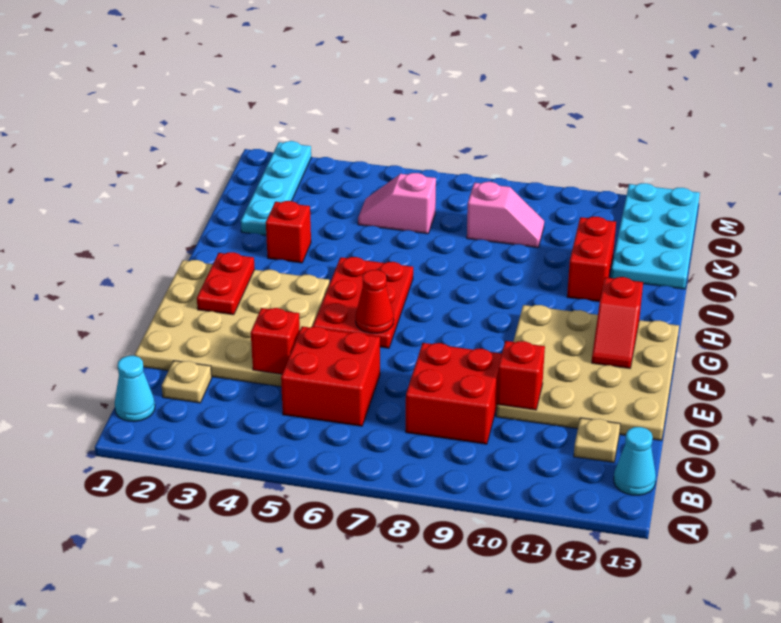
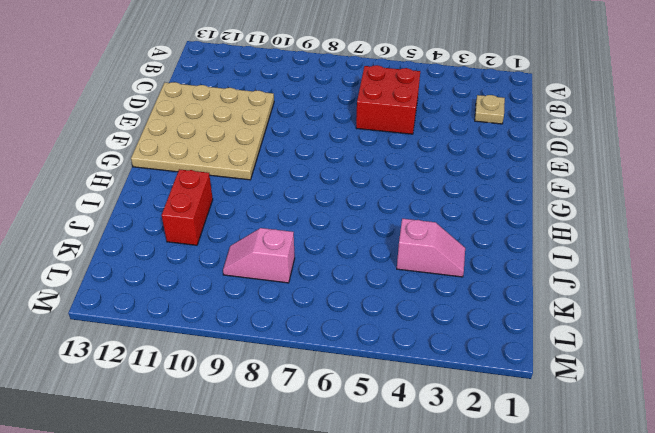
pink 1x2 slope [397,219,465,277] -> pink 1x2 slope moved to [358,173,436,234]
none -> cyan 1x1 cone [115,356,155,422]
none -> cyan 1x1 cone [614,427,656,495]
none -> red 2x2 brick [406,343,502,444]

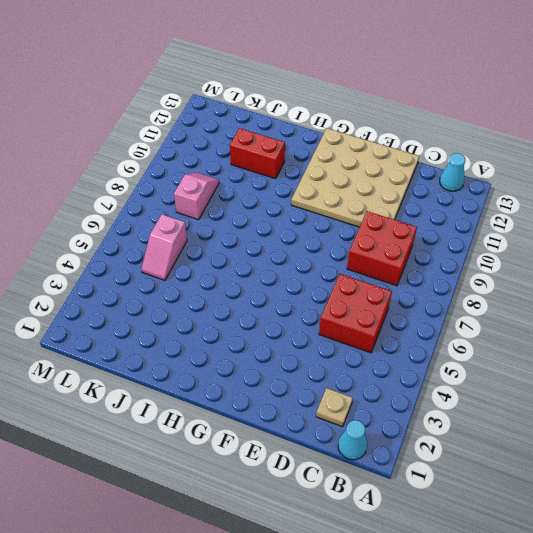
none -> tan 1x1 plate [574,418,620,463]
none -> tan 4x4 plate [135,260,330,387]
none -> red 2x3 plate [313,257,413,348]

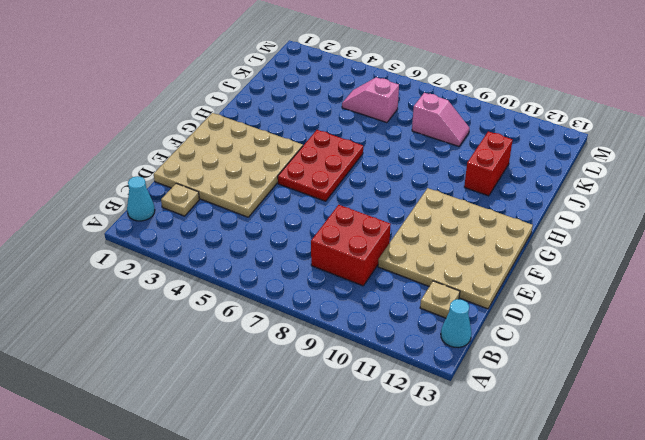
none -> red 2x2 brick [281,326,380,426]
none -> red 1x1 brick [266,201,311,263]
none -> cyan 1x4 plate [241,141,311,235]

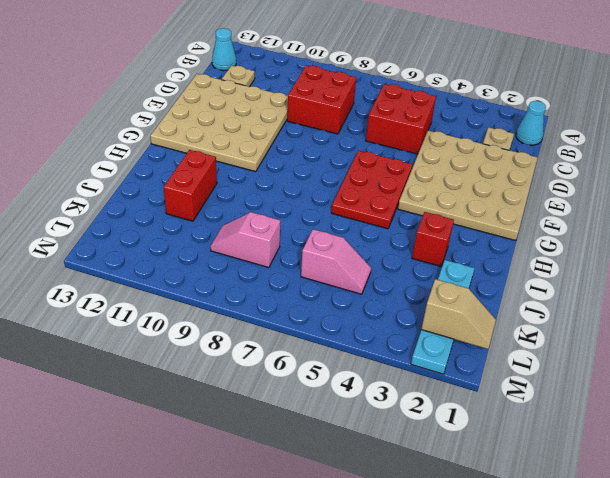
tan 1x2 slope [421,279,496,349] -> none
none -> cyan 2x4 plate [611,183,700,289]
none -> red 1x1 brick [251,308,300,374]
none -> red 1x1 brick [497,341,545,410]

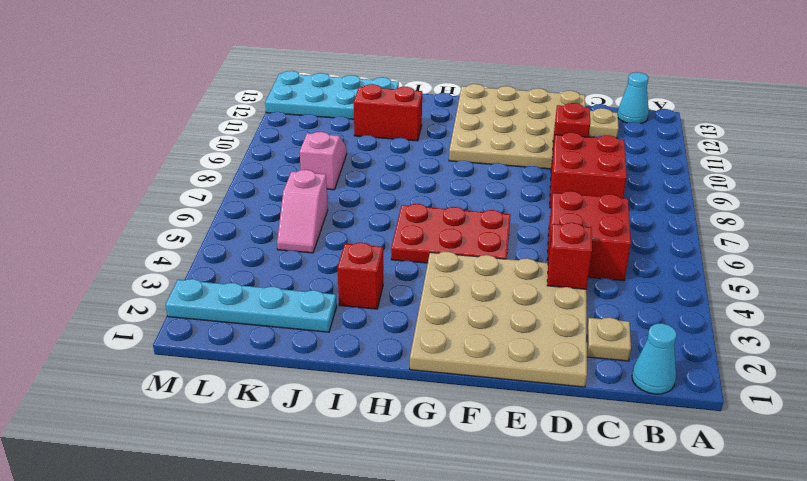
none -> red 1x2 plate [197,252,255,315]
none -> red 1x1 cone [356,270,394,333]
none -> red 1x2 slope [592,277,643,368]

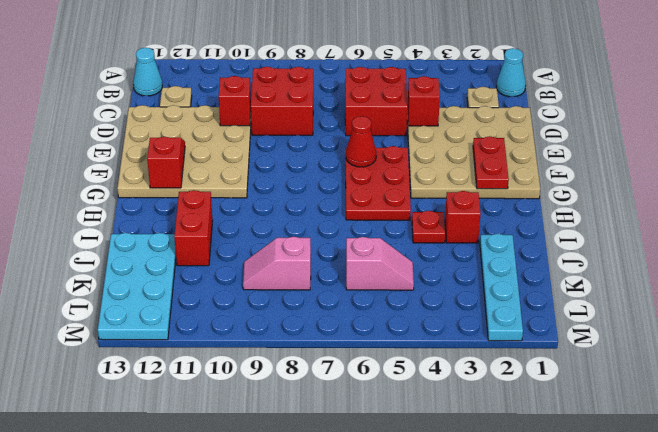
red 1x1 plate [412,211,445,243] -> none

